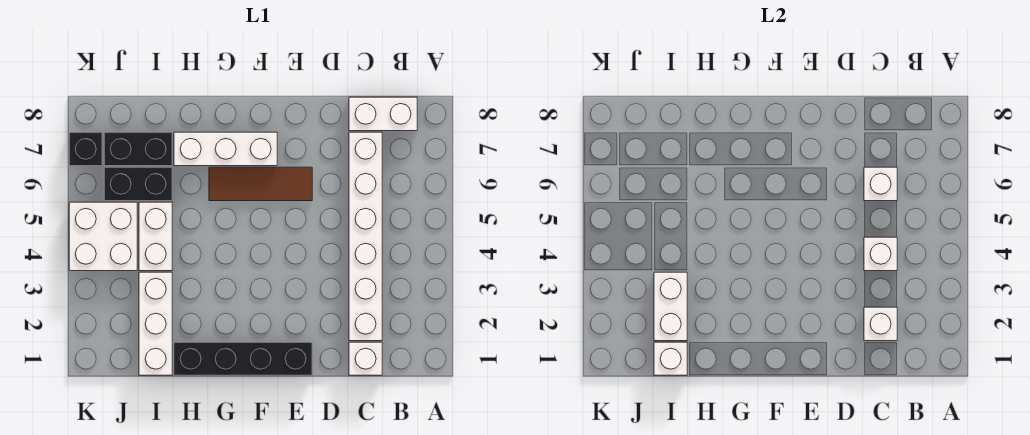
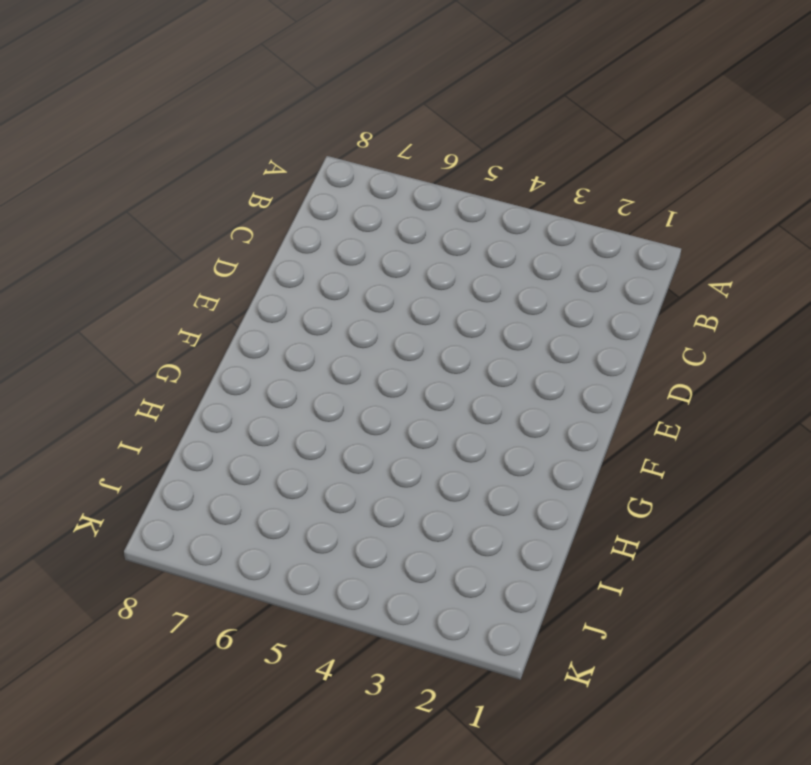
none -> white 1x2 brick [349,97,417,131]
none -> white 1x1 brick [349,342,382,375]
none -> white 1x6 brick [349,132,382,341]

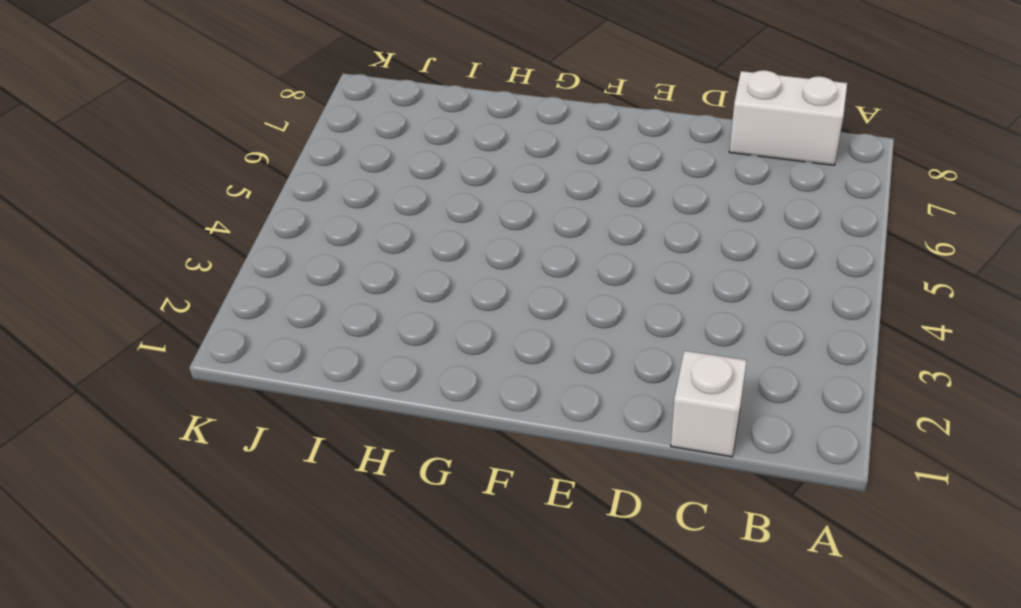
none -> white 1x6 brick [349,132,382,341]
none -> black 1x4 brick [174,342,312,375]
none -> brown 1x3 tile [209,167,312,201]

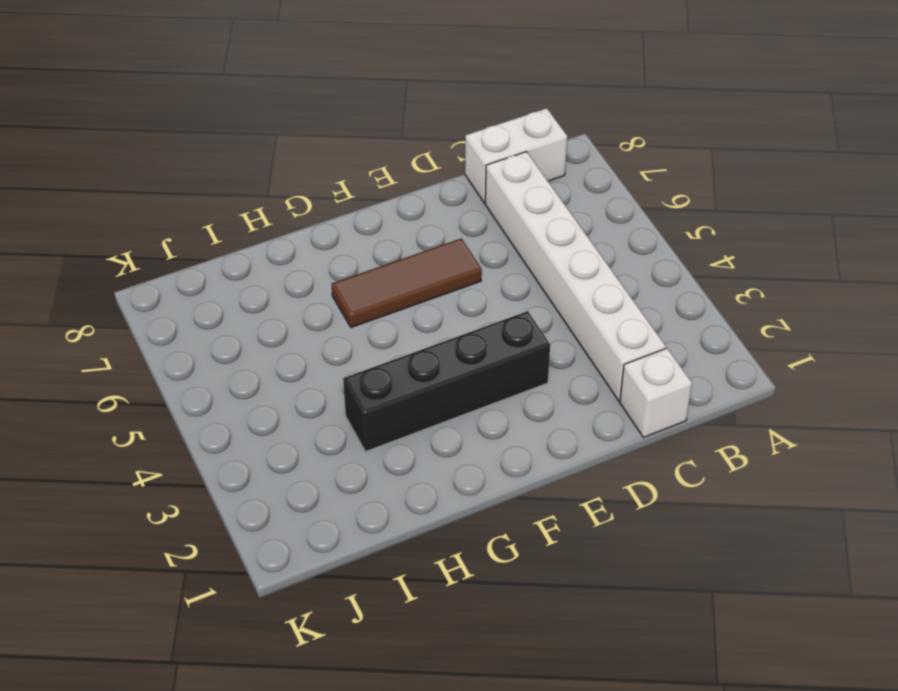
black 1x4 brick [343,311,550,452] -> black 1x4 brick moved to [174,342,312,375]
none -> white 1x3 brick [174,132,277,166]
none -> white 1x3 brick [139,272,172,375]
none -> white 1x2 brick [139,202,172,271]

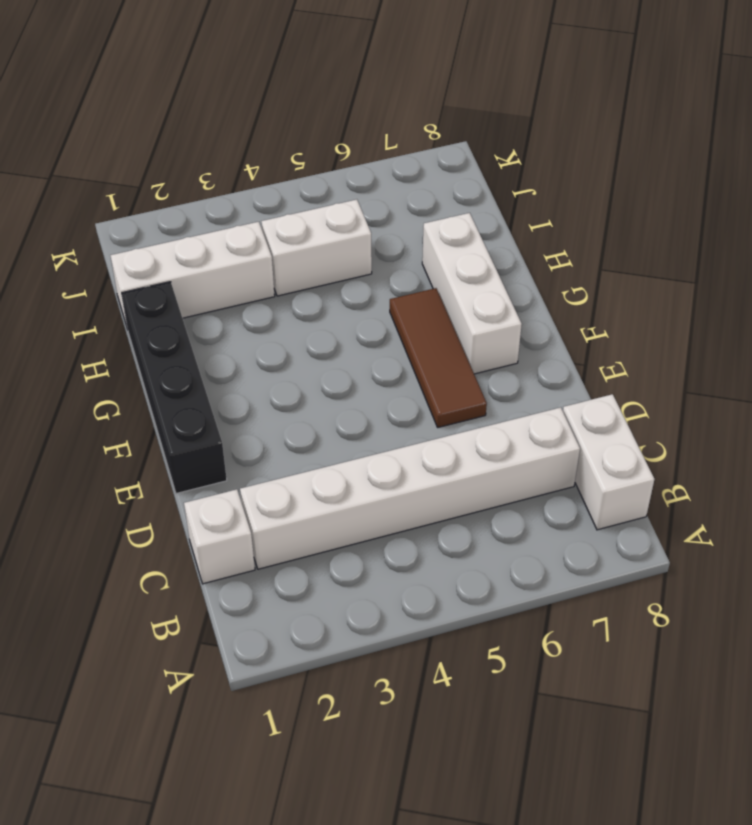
none -> black 1x2 brick [104,167,172,201]
none -> black 1x2 brick [104,132,172,166]
none -> white 2x2 brick [69,202,137,271]

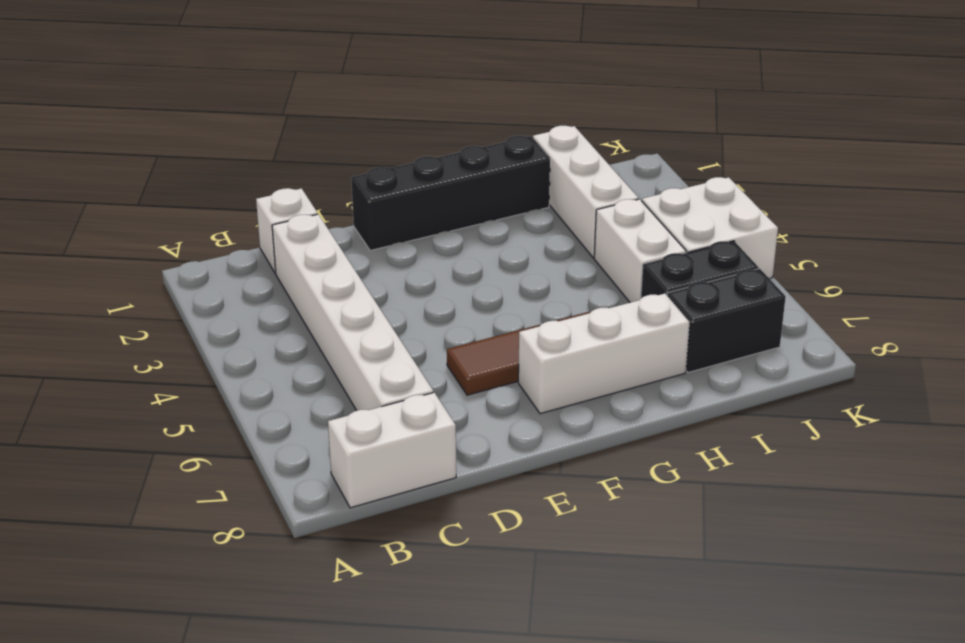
none -> black 1x1 brick [69,132,102,166]
none -> white 1x1 brick [864,307,897,341]
none -> white 1x1 brick [864,237,897,271]

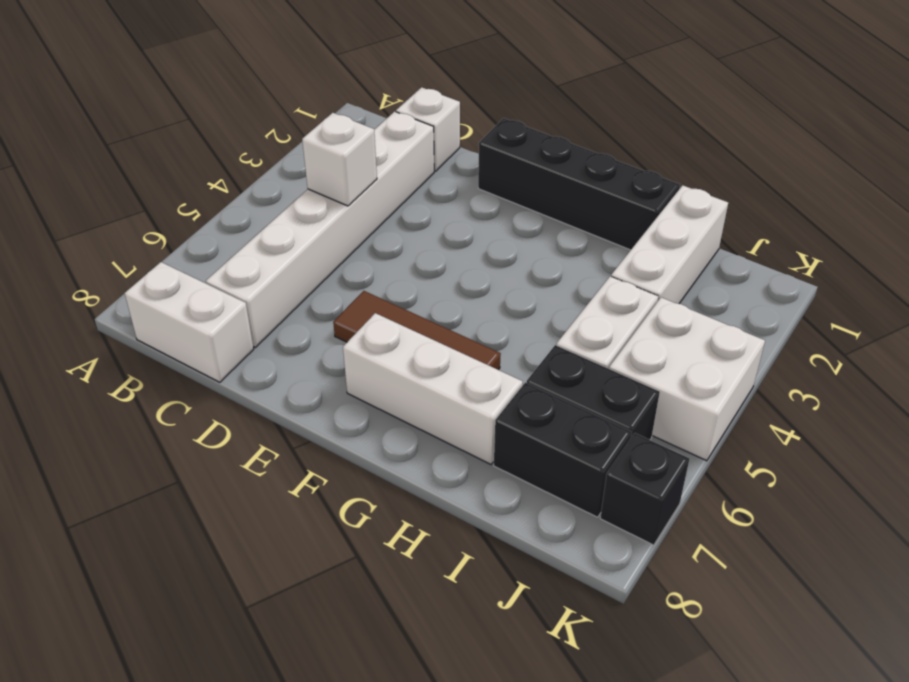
none -> white 1x1 brick [864,307,897,341]
none -> white 1x1 brick [864,167,897,201]
none -> white 1x1 brick [654,342,687,375]

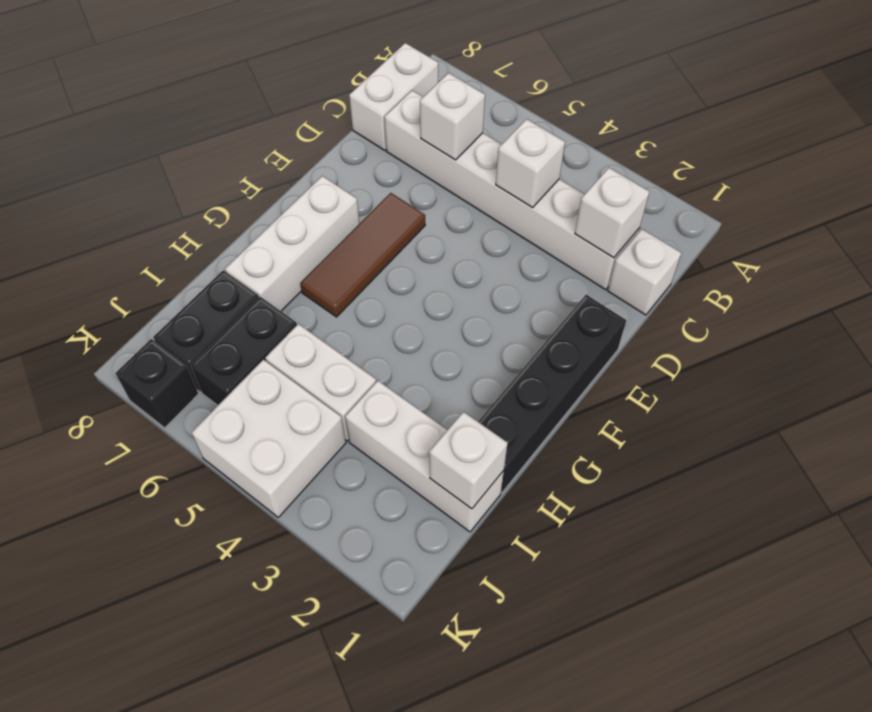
none -> white 1x2 brick [654,272,687,341]

